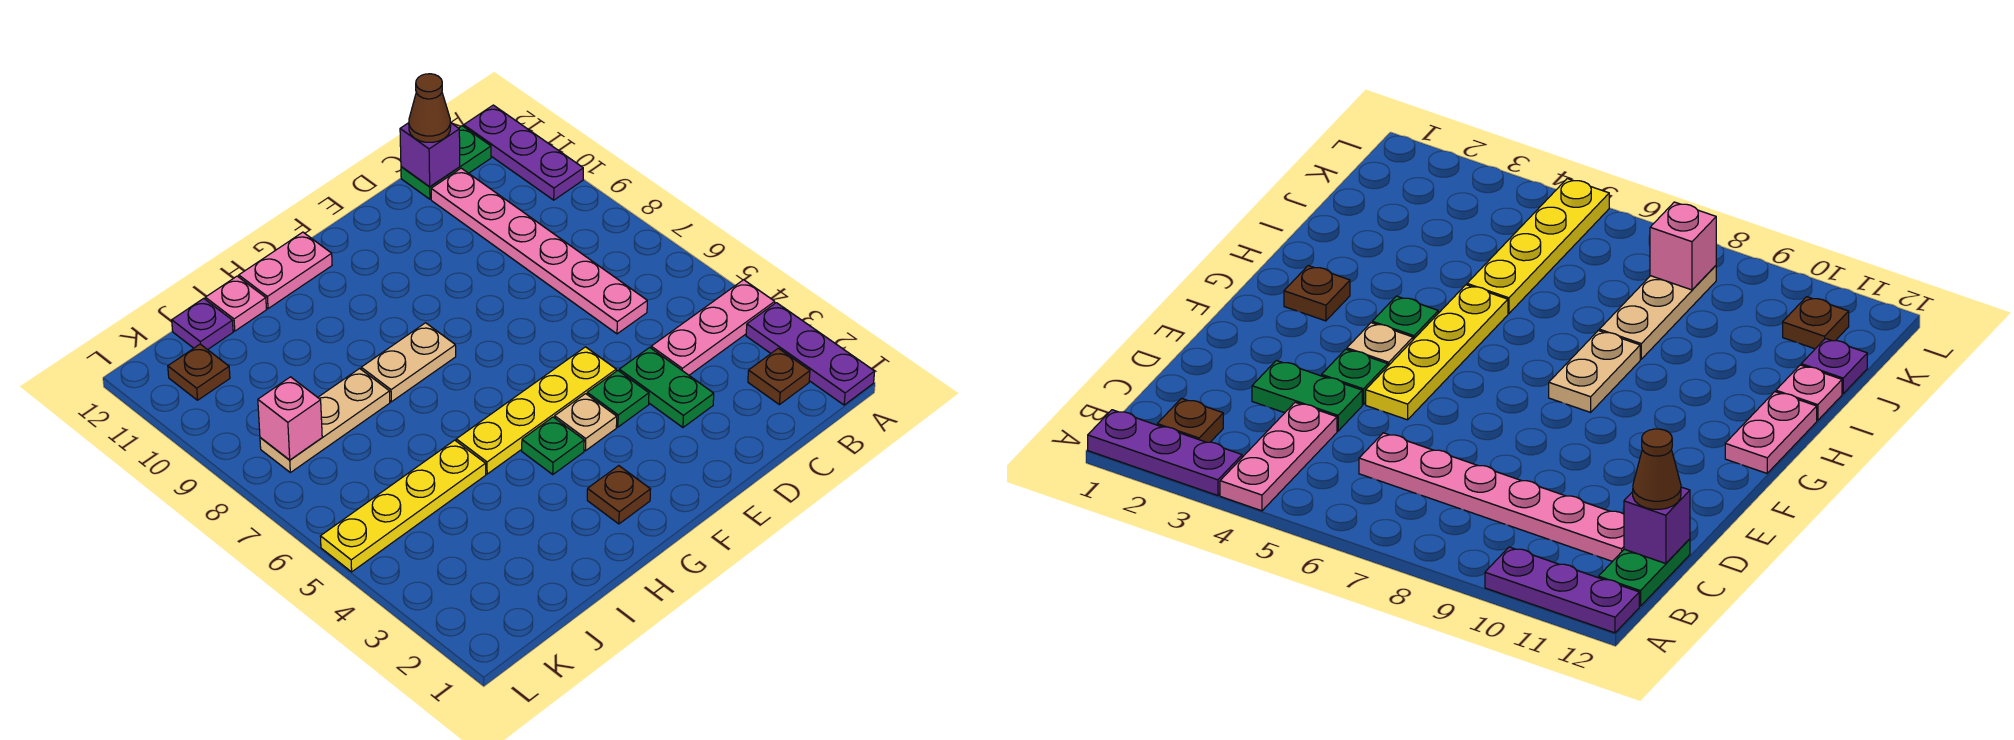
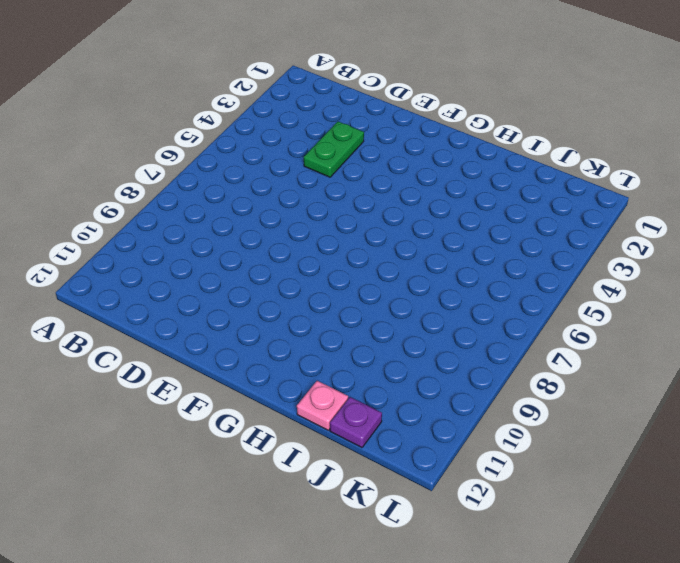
none -> purple 1x3 plate [746,303,875,405]
none -> pink 1x3 plate [651,280,775,375]
none -> purple 1x3 plate [464,105,583,200]

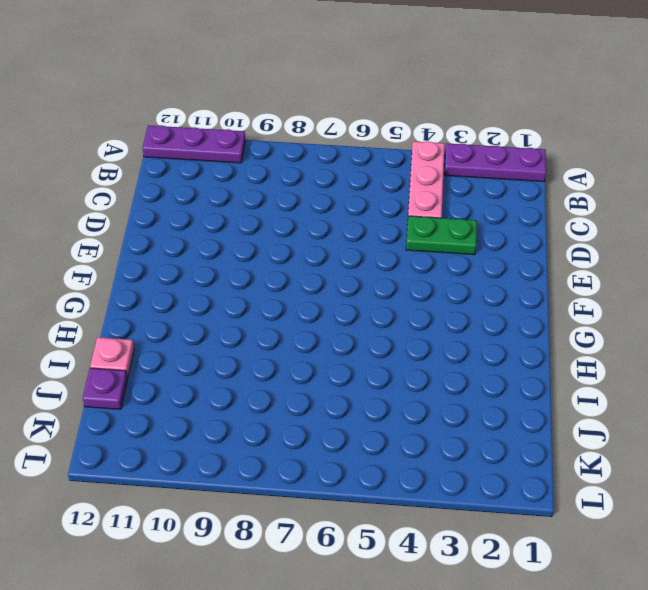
none -> brown 1x1 plate [748,348,810,405]
none -> green 1x2 plate [401,126,491,199]
none -> pink 1x6 plate [431,168,647,334]

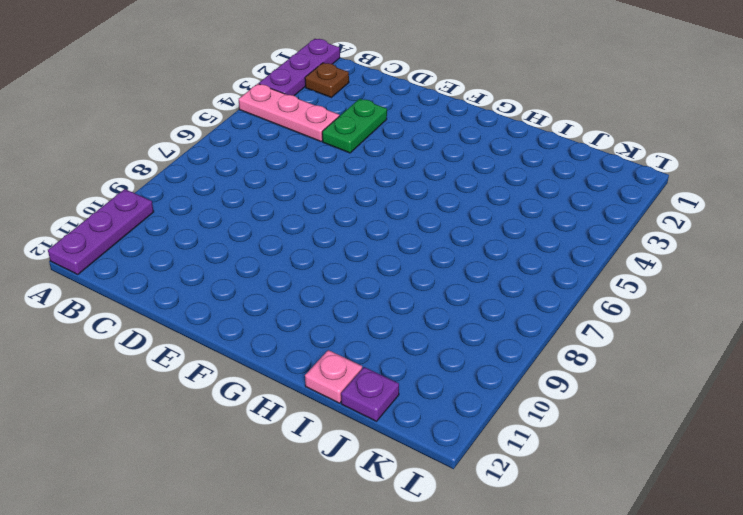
none -> green 1x2 plate [401,126,491,199]
none -> pink 1x6 plate [431,168,647,334]
none -> green 1x1 plate [587,371,649,427]

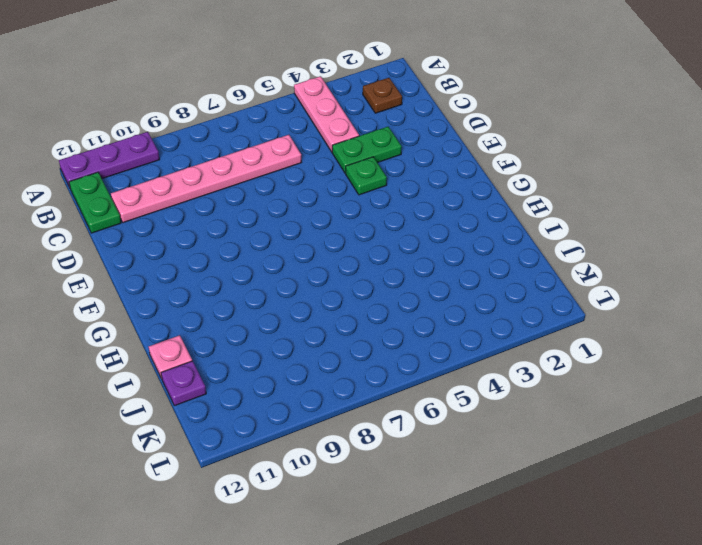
none -> purple 1x3 plate [746,303,875,405]
none -> yellow 1x4 plate [456,347,616,474]
none -> tan 1x1 plate [555,394,617,451]

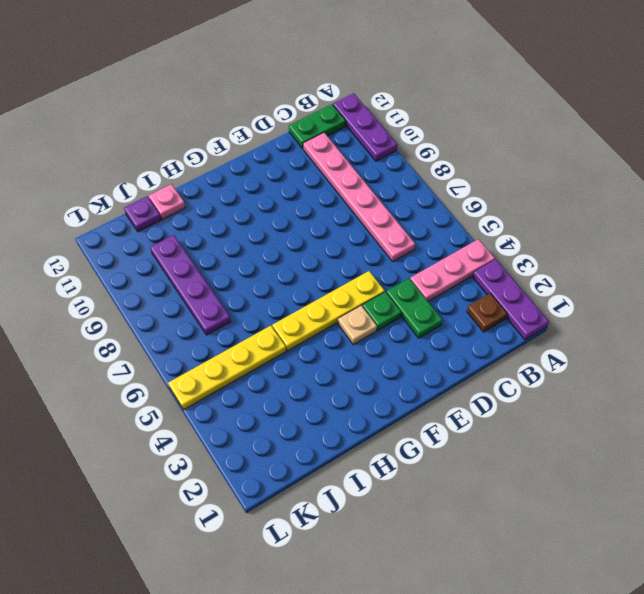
purple 1x4 plate [150,235,231,335] -> tan 1x3 plate [260,369,390,473]
none -> brown 1x1 plate [587,466,650,524]
none -> green 1x1 plate [522,417,584,474]
none -> tan 1x2 plate [361,323,456,402]

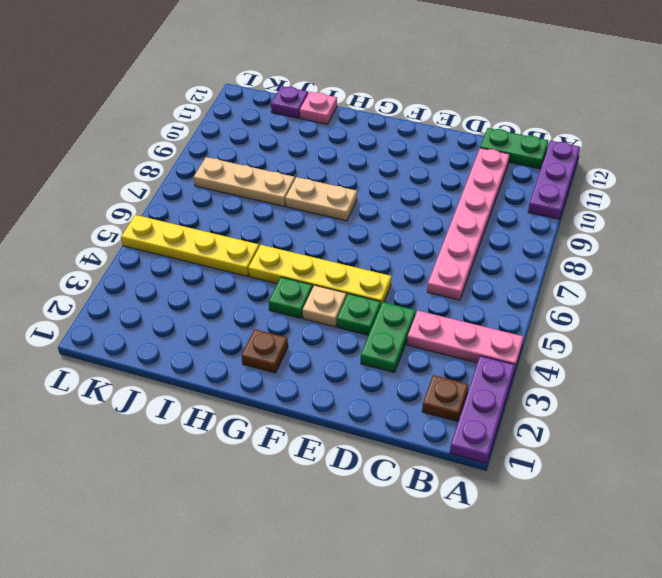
none -> pink 1x2 plate [239,232,332,309]
none -> brown 1x1 plate [168,344,230,400]
none -> purple 1x1 brick [400,123,460,187]

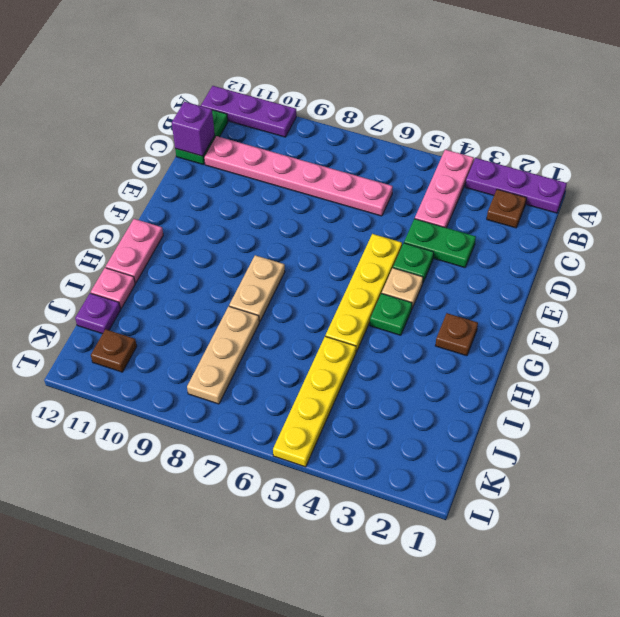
none -> pink 1x1 brick [258,377,322,460]
none -> brown 1x1 cone [409,74,451,142]

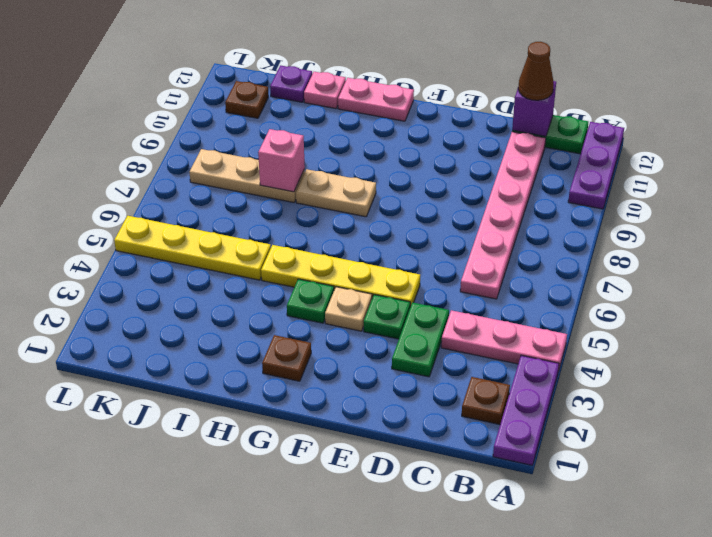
pink 1x1 brick [258,129,305,192] -> pink 1x1 brick moved to [258,377,322,460]

